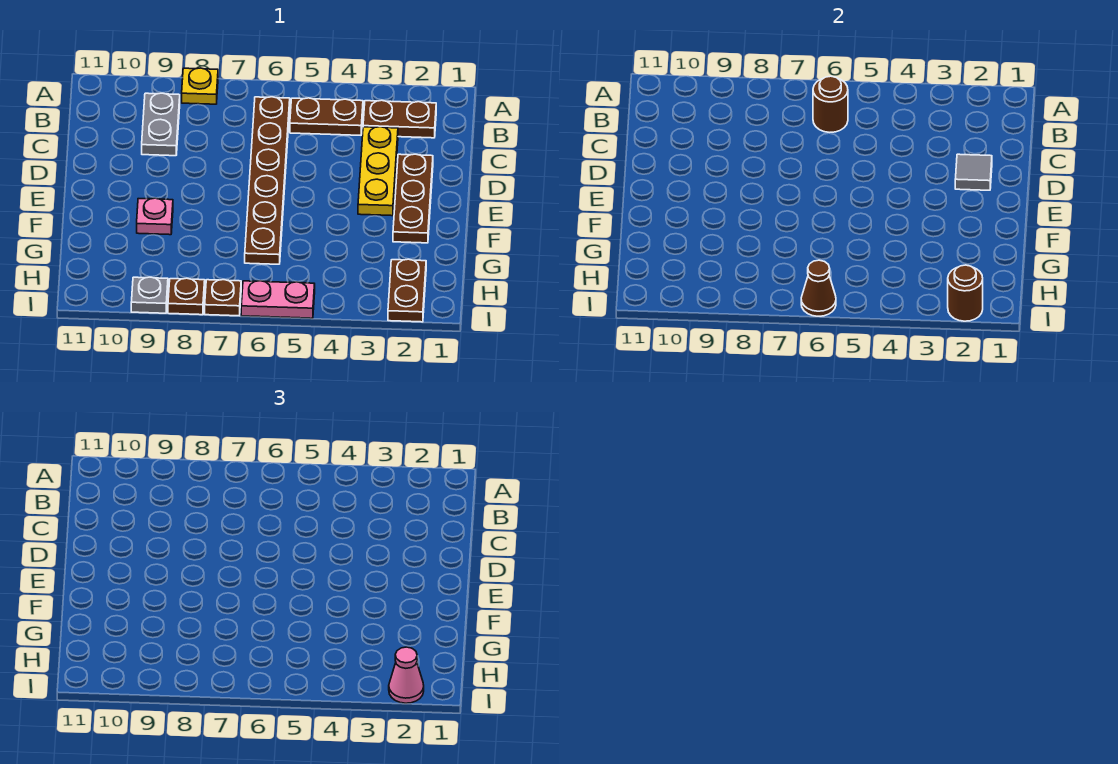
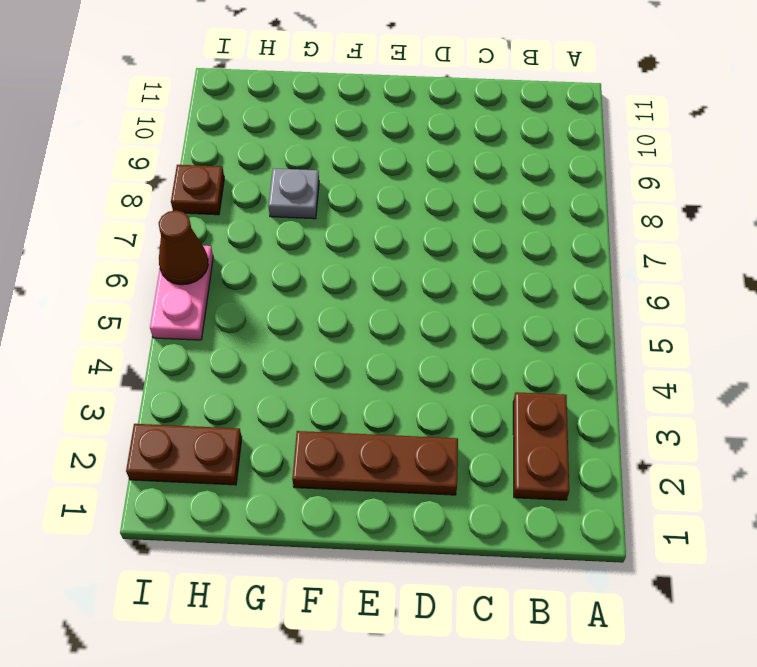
grey 1x1 plate [268,168,319,219] -> grey 1x1 plate moved to [131,277,168,313]
none -> yellow 1x1 plate [182,68,218,104]
none -> brown 1x2 plate [290,98,363,135]
none -> brown 1x6 plate [245,97,290,264]

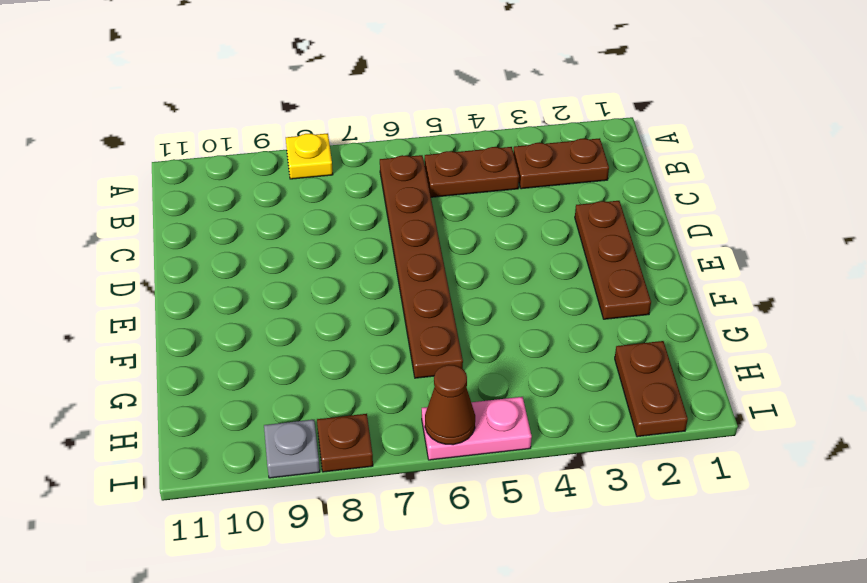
none -> grey 1x2 plate [142,93,180,156]
none -> yellow 1x3 plate [358,127,398,216]
none -> pink 1x1 plate [137,198,173,235]

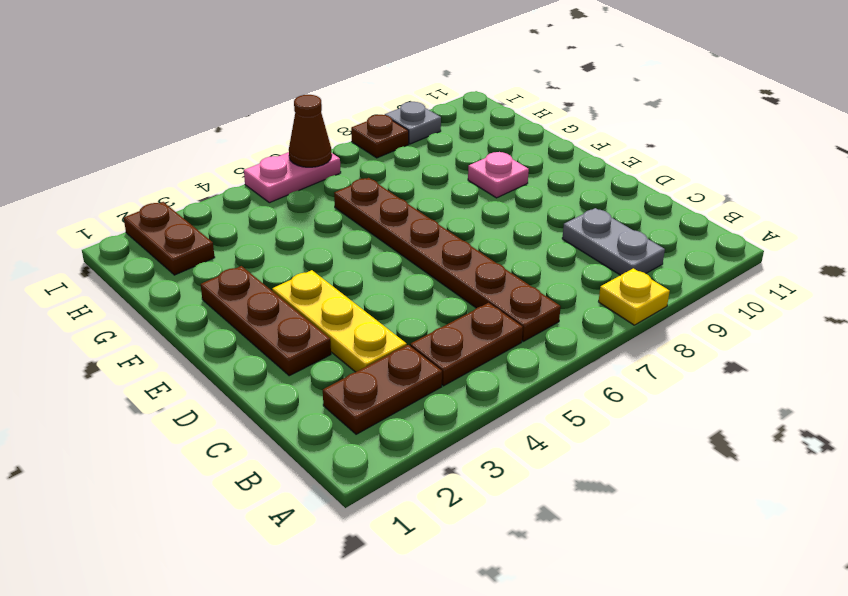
none -> brown 1x1 plate [205,280,241,316]
none -> brown 1x1 round brick [813,76,848,132]
none -> grey 1x1 tile [955,154,992,190]

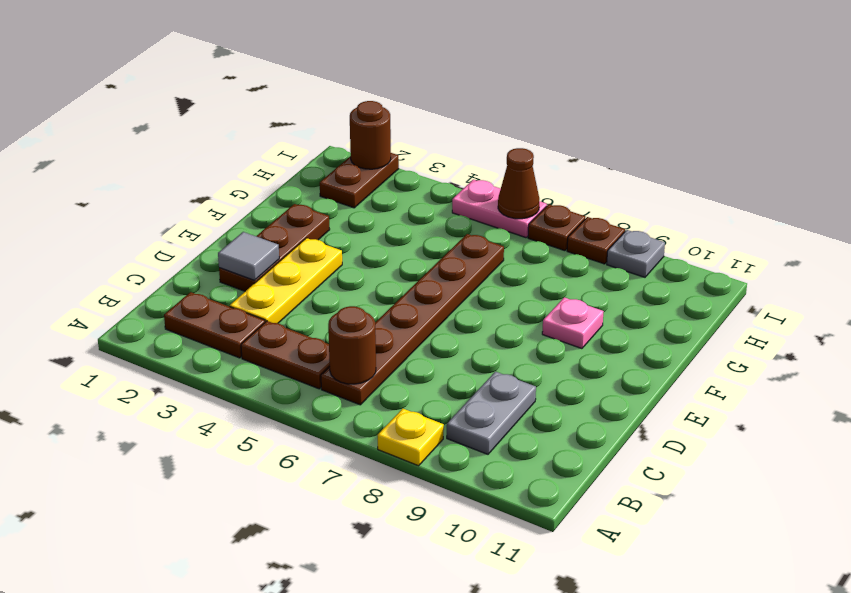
none -> pink 1x1 cone [389,647,424,703]

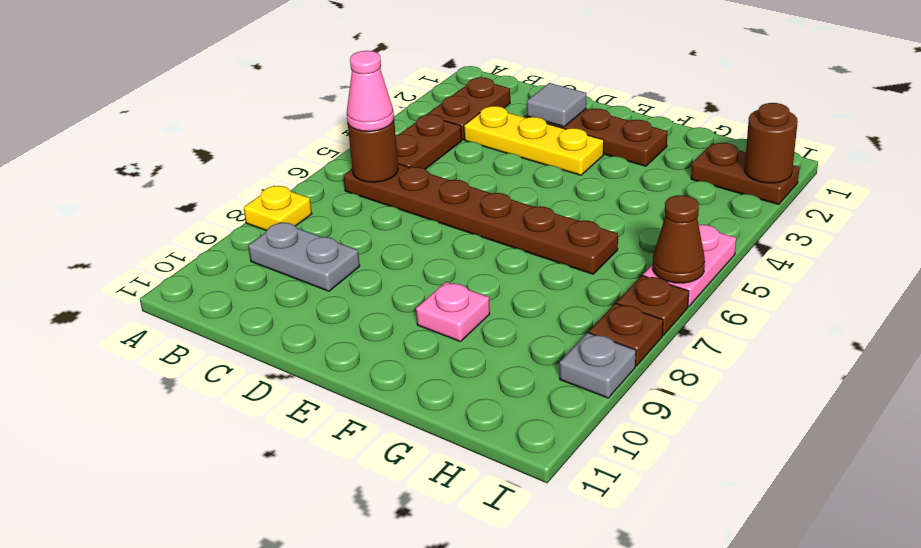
pink 1x1 cone [347,51,394,131] -> pink 1x1 cone moved to [389,647,424,703]

